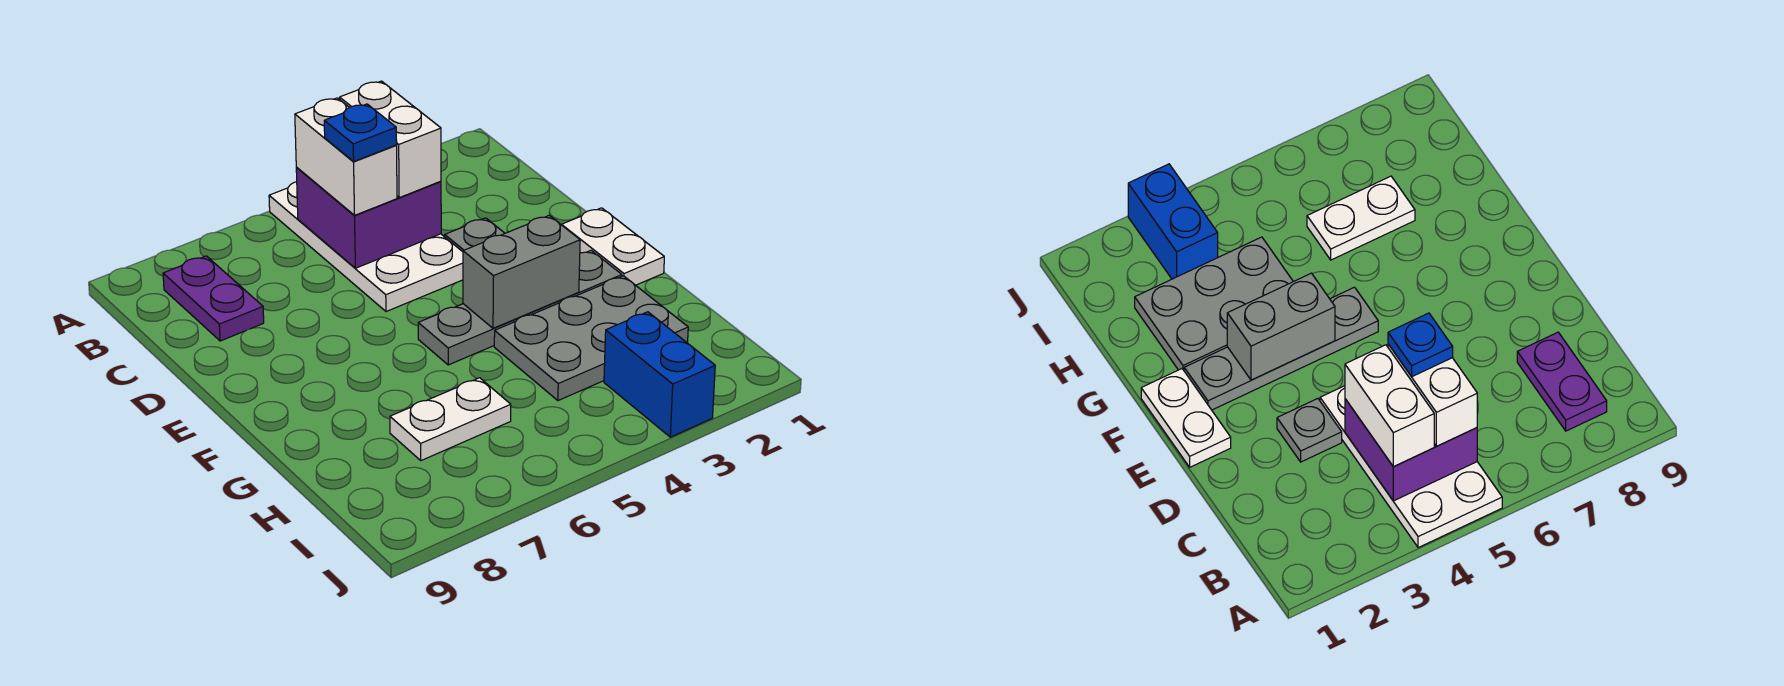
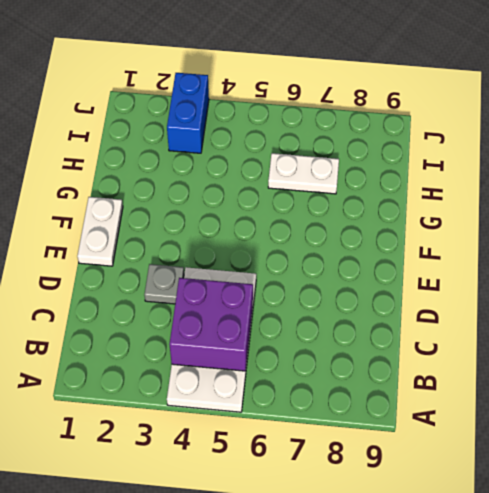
none -> purple 1x2 plate [163,256,264,341]
none -> grey 1x4 plate [418,250,622,365]
none -> grey 2x3 plate [494,276,688,401]

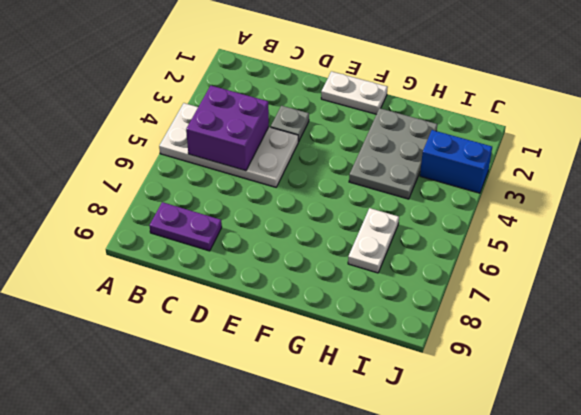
none -> grey 1x4 plate [418,250,622,365]
none -> grey 1x2 brick [463,216,580,328]
none -> white 1x2 brick [340,81,441,198]

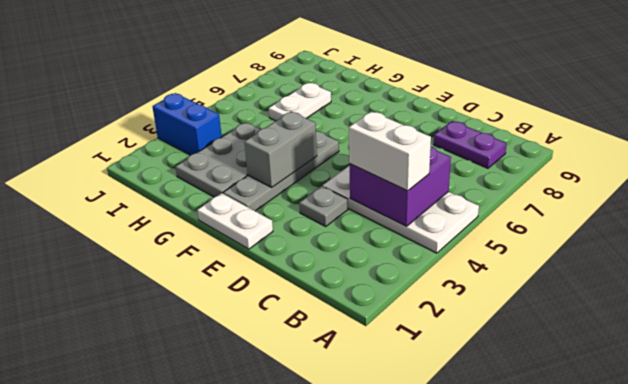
none -> white 1x2 brick [295,98,397,215]
none -> blue 1x1 plate [324,104,397,161]

